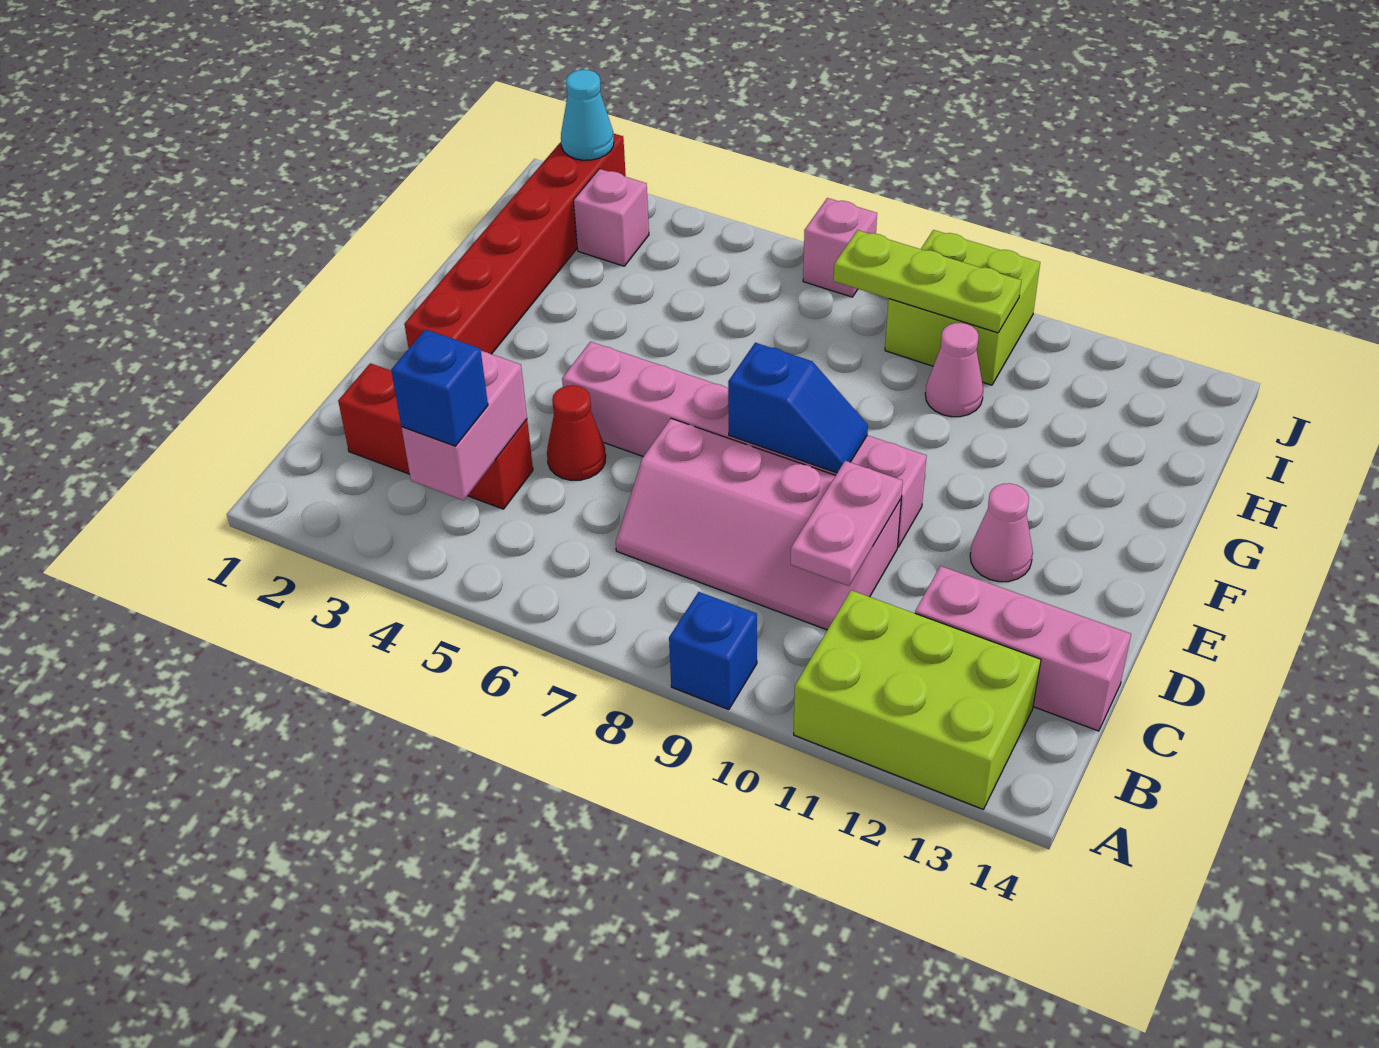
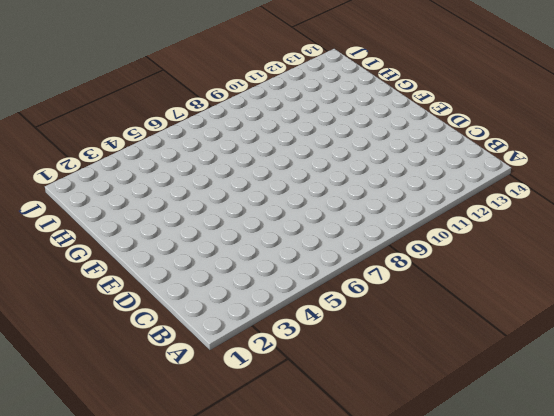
none -> blue 1x1 brick [669,592,757,710]
none -> lime 2x3 brick [794,590,1041,809]
none -> red 1x3 brick [338,363,533,509]

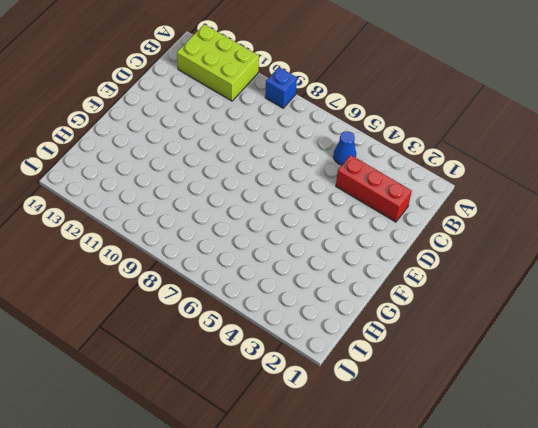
blue 1x1 cone [333,131,356,165] -> none
none -> pink 2x4 slope [616,419,901,630]
none -> pink 1x3 brick [915,566,1131,731]
none -> red 1x1 cone [547,385,606,480]

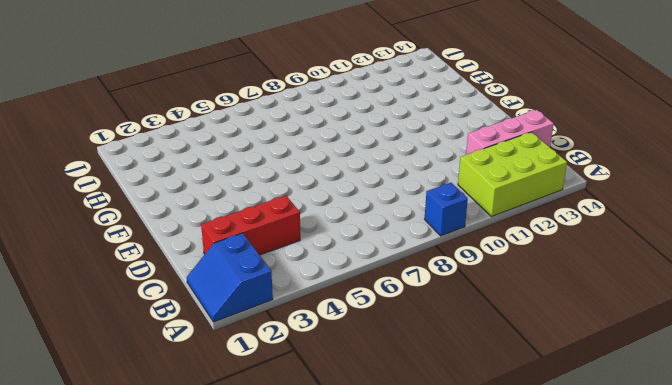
blue 2x2 slope [187,233,273,322] -> none
none -> pink 2x4 slope [616,419,901,630]
none -> red 1x1 cone [547,385,606,480]
none -> red 1x6 brick [404,133,626,354]

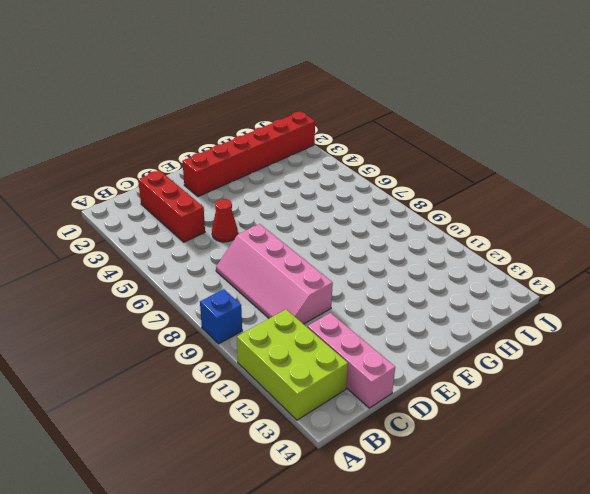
none -> pink 1x6 brick [562,342,927,547]
none -> pink 1x1 cone [970,483,1033,582]
none -> pink 1x1 cone [925,323,983,417]

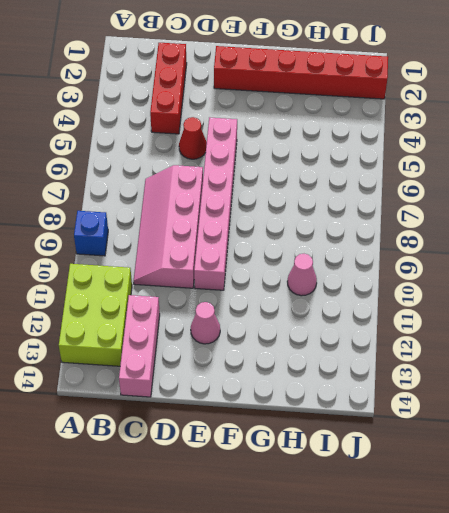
none -> pink 1x1 brick [574,169,649,266]
none -> lime 2x2 brick [885,230,1040,385]
none -> pink 1x1 brick [803,198,877,297]

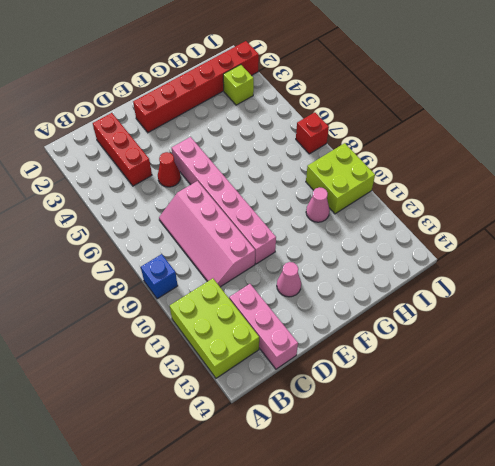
lime 1x1 brick [223,65,254,105] -> pink 1x1 brick [574,169,649,266]
red 1x1 brick [296,112,329,154] -> pink 1x1 brick [803,198,877,297]
none -> pink 1x2 brick [401,351,527,500]
none -> pink 1x2 plate [791,461,903,586]
none -> blue 1x2 slope [728,343,868,473]

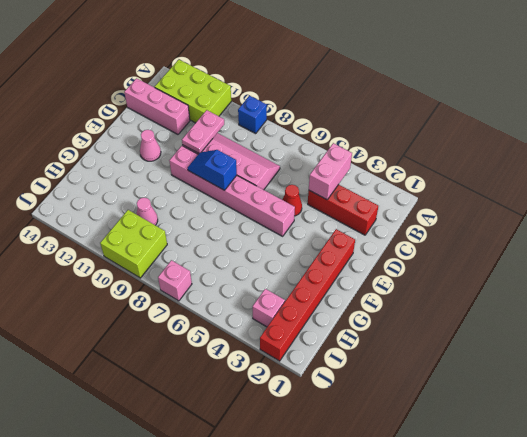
none -> lime 1x3 plate [834,230,1021,333]
none -> cyan 1x1 cone [561,70,614,160]
none -> blue 1x1 brick [391,329,488,446]

